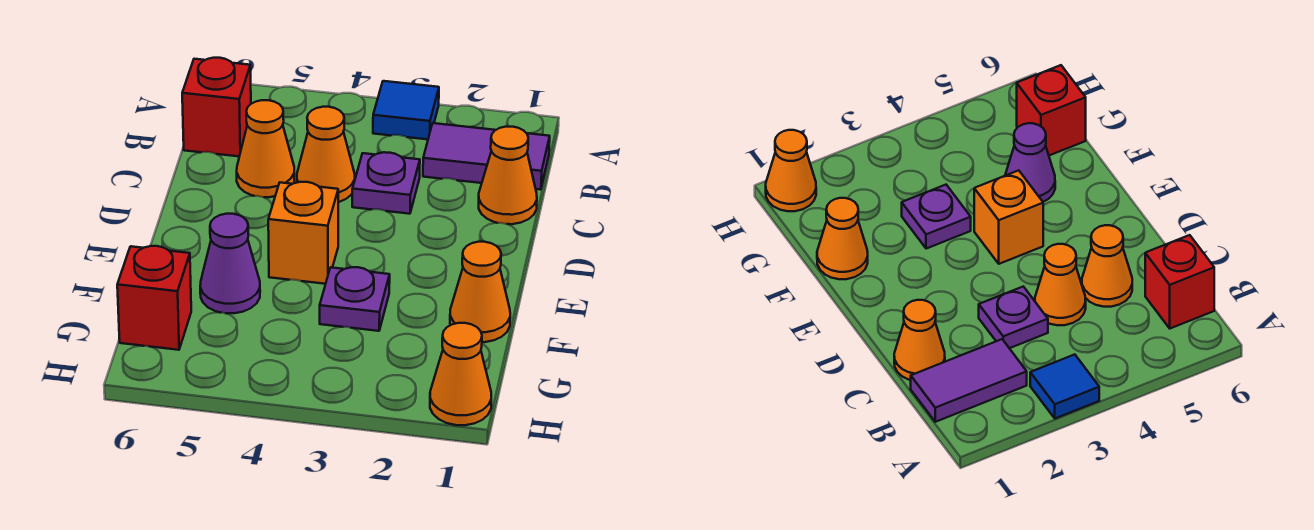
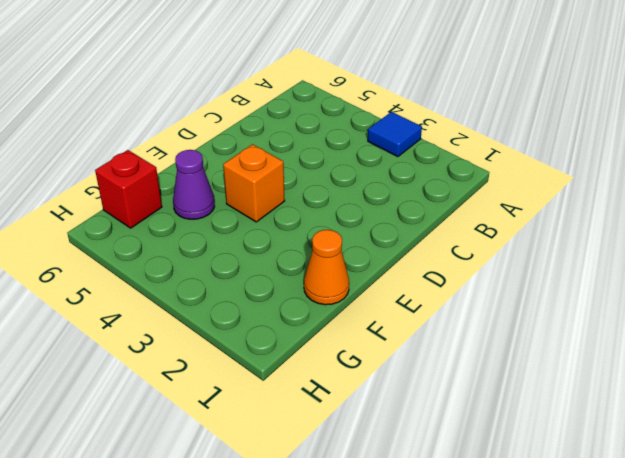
none -> purple 1x2 tile [423,123,550,190]
none -> red 1x1 brick [182,58,251,156]
none -> orange 1x1 cone [479,127,537,224]

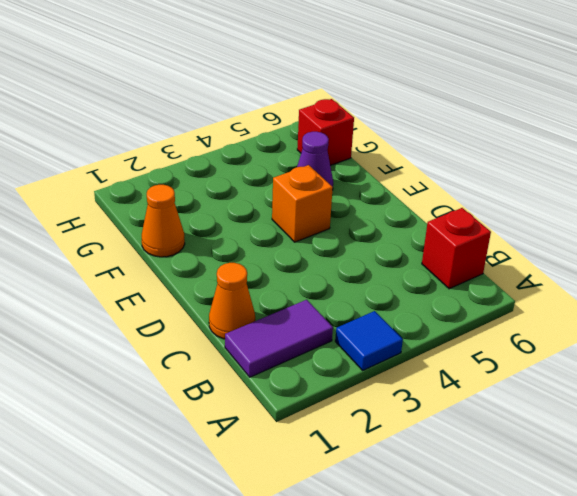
none -> purple 1x1 plate [352,152,420,214]
none -> orange 1x1 cone [297,107,355,202]
none -> orange 1x1 cone [237,100,294,197]

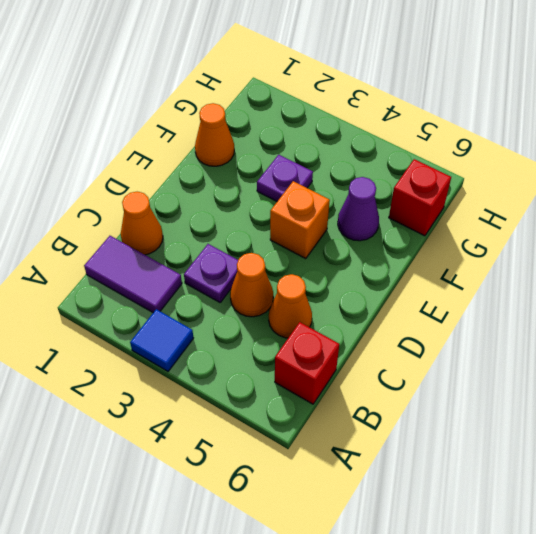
none -> orange 1x1 cone [430,323,491,425]

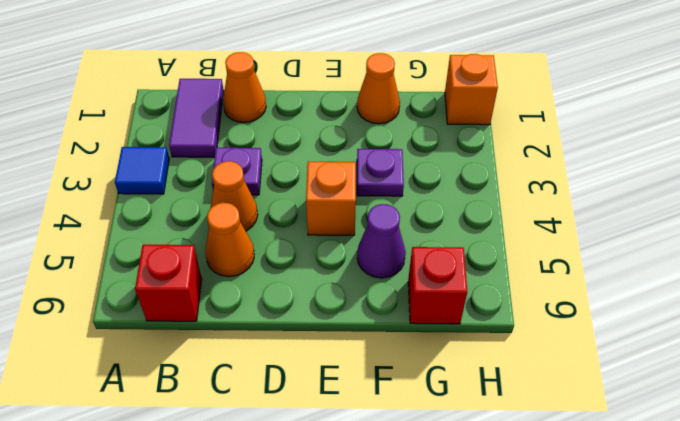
orange 1x1 brick [445,54,498,125] -> orange 1x1 cone [430,323,491,425]

